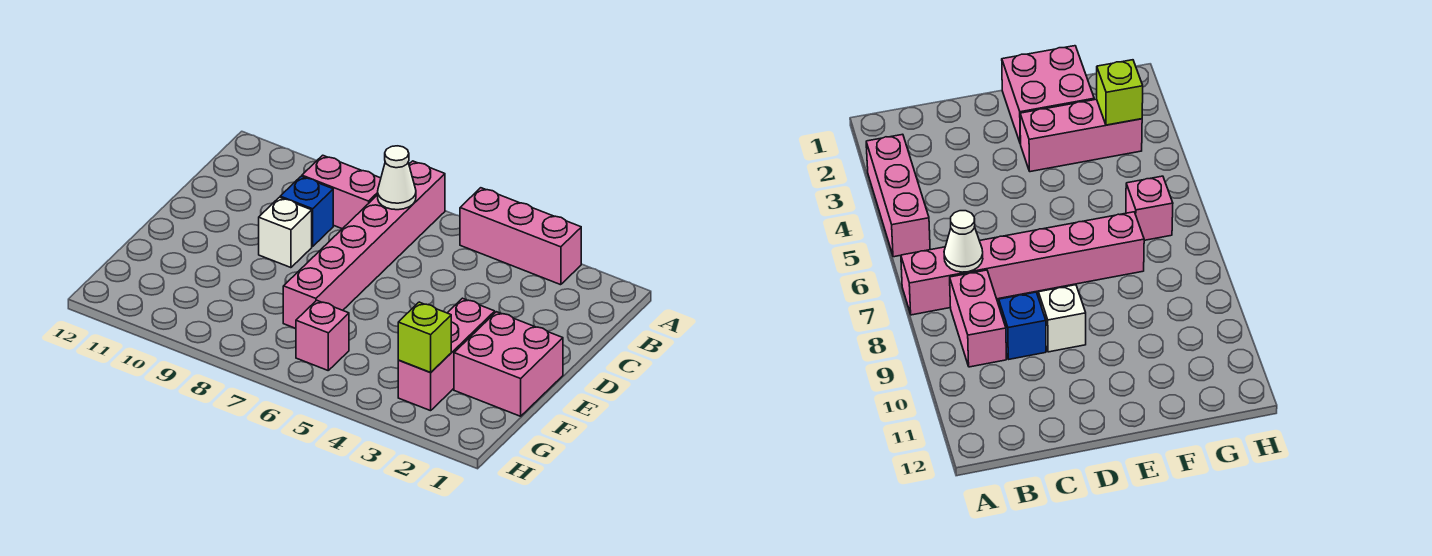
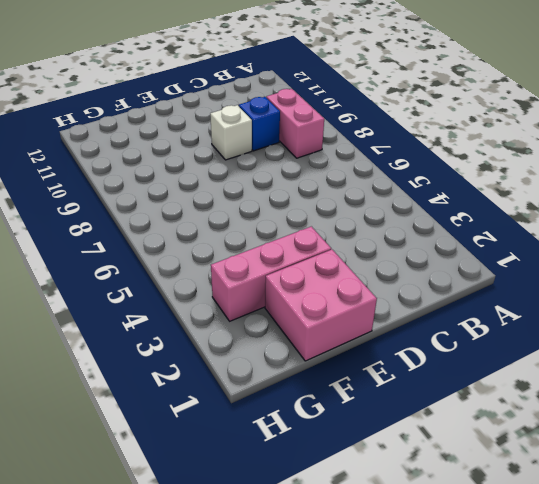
none -> pink 1x3 brick [460,188,581,285]
none -> pink 1x6 brick [283,161,445,328]

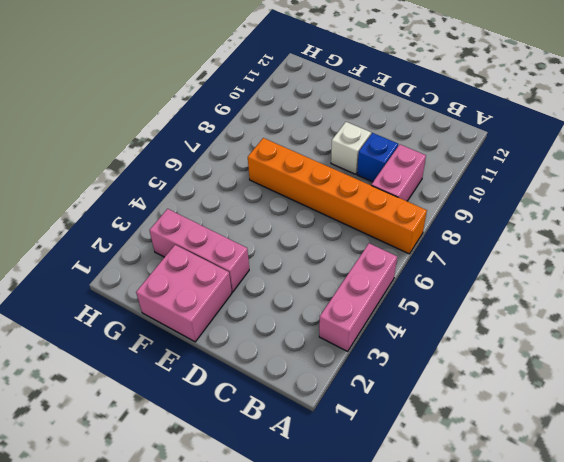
orange 1x6 brick [248,138,427,254] -> pink 1x6 brick [283,161,445,328]
none -> pink 1x1 brick [296,300,349,370]
none -> white 1x1 cone [378,146,416,210]

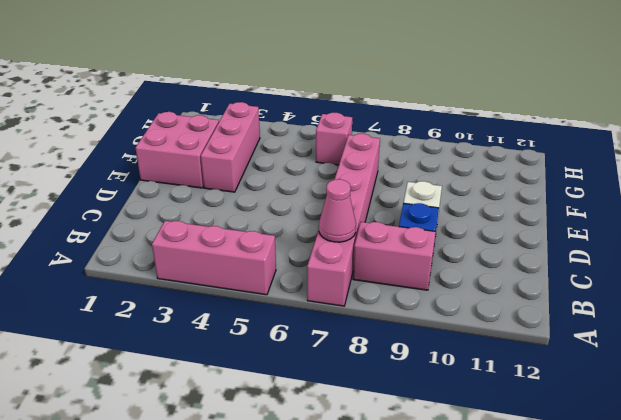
pink 1x1 cone [319,179,356,242] -> white 1x1 cone [378,146,416,210]
none -> lime 1x1 brick [398,302,451,373]

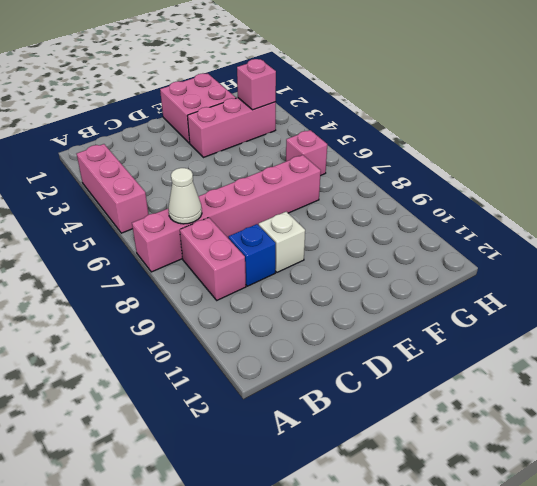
pink 1x1 brick [237,59,276,110] -> lime 1x1 brick [398,302,451,373]

